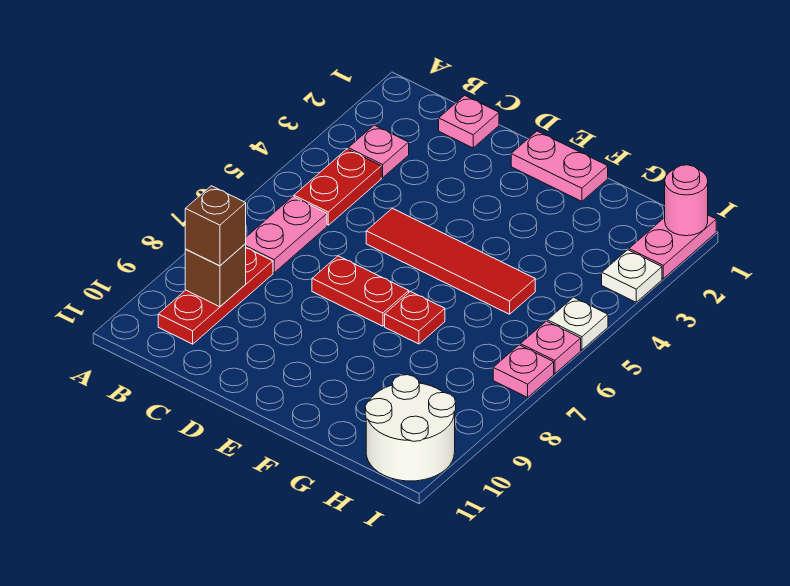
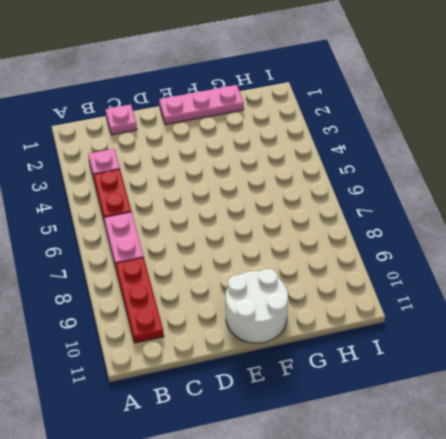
pink 1x3 plate [159,85,244,125] -> pink 1x2 plate [511,131,608,201]
white 2x2 round brick [226,269,288,343] -> white 2x2 round brick moved to [365,375,456,481]
none -> red 1x4 tile [366,208,535,314]
none -> red 1x2 plate [312,256,409,326]
none -> red 1x1 plate [385,292,445,344]

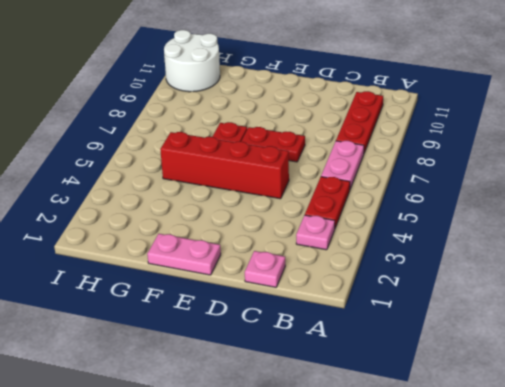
red 1x4 brick [160,132,289,199] -> red 1x4 tile [366,208,535,314]
none -> pink 1x2 plate [629,215,716,278]
none -> white 1x1 plate [602,250,662,302]
none -> white 1x1 plate [548,297,608,350]

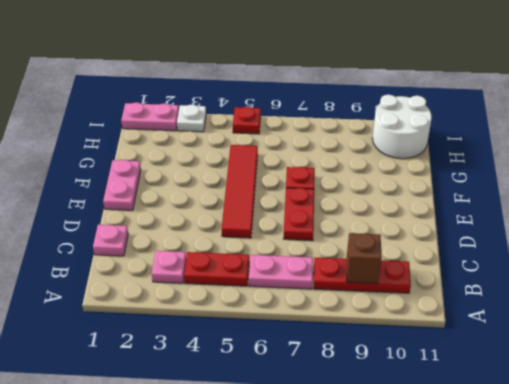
red 1x1 plate [233,107,261,134] -> white 1x1 plate [548,297,608,350]
none -> pink 1x1 plate [520,321,581,374]
none -> pink 1x1 plate [493,345,554,397]
none -> pink 1x1 round brick [665,165,708,236]

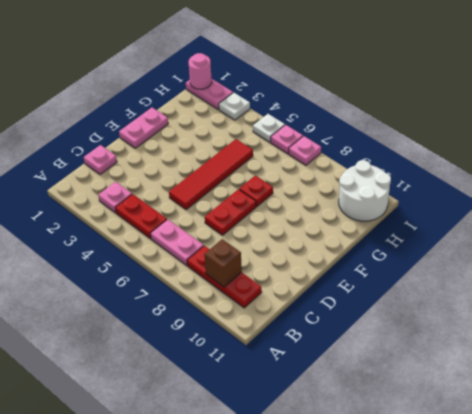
none -> brown 1x1 brick [185,186,246,266]

